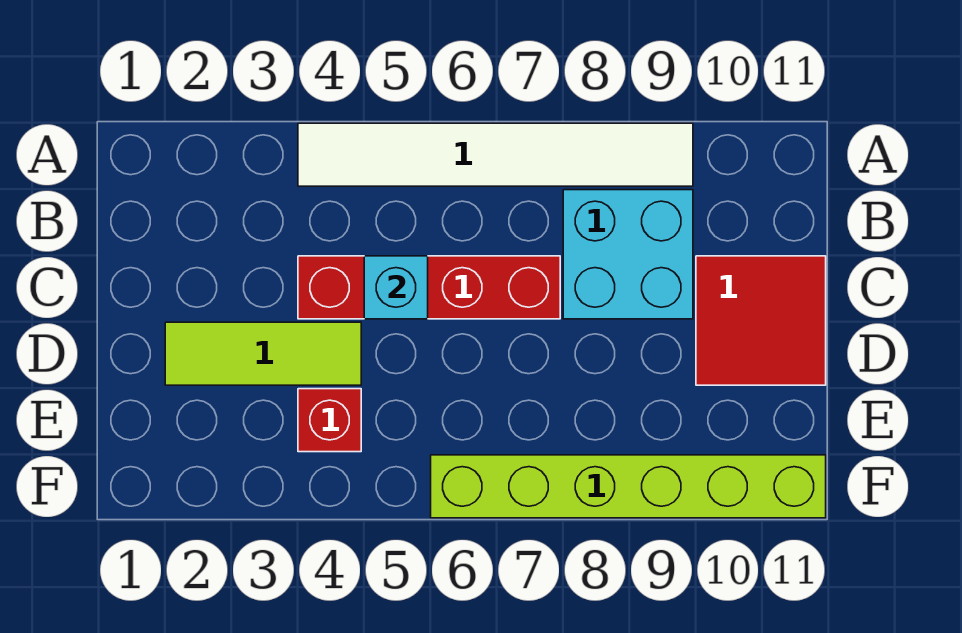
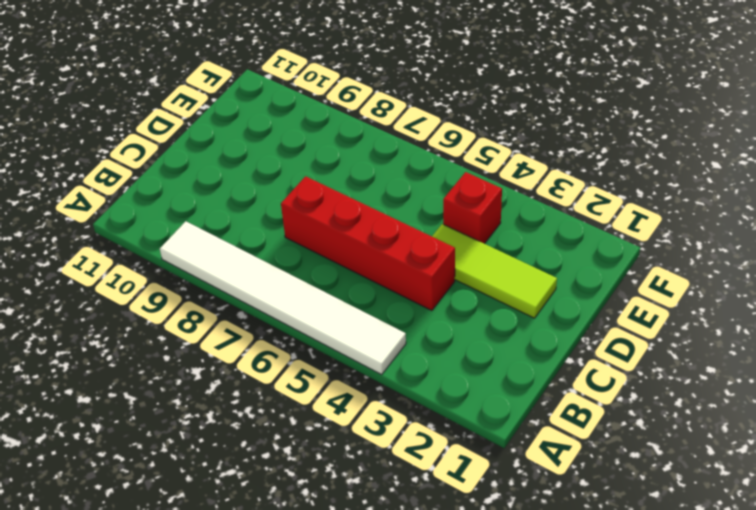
none -> cyan 2x2 brick [563,190,693,319]
none -> red 2x2 tile [696,256,826,385]

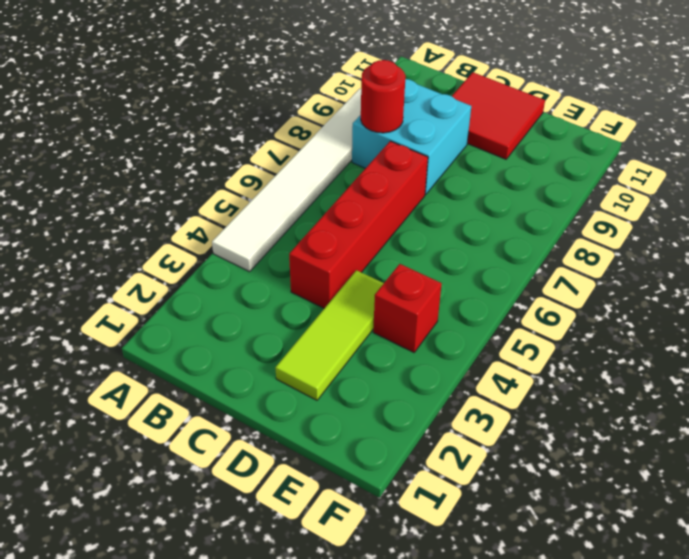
red 1x1 round brick [361,60,406,133] -> none
none -> lime 1x6 brick [431,455,826,518]
none -> cyan 1x1 brick [364,256,428,319]

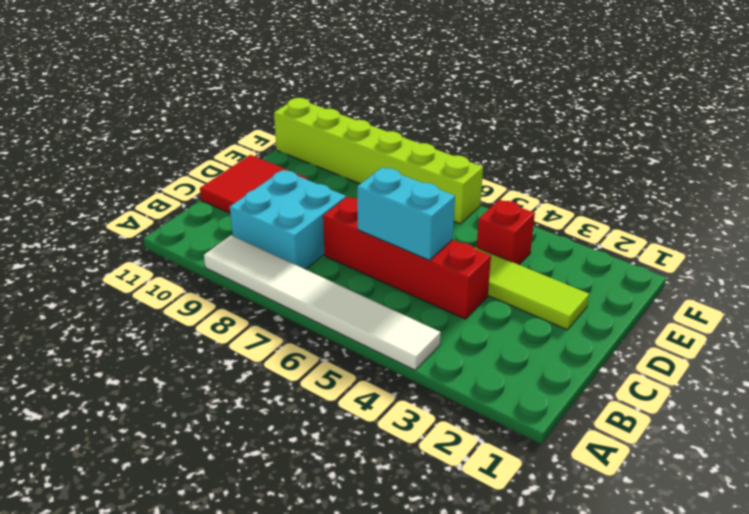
cyan 1x2 brick [357,167,455,260] -> cyan 1x1 brick [364,256,428,319]

